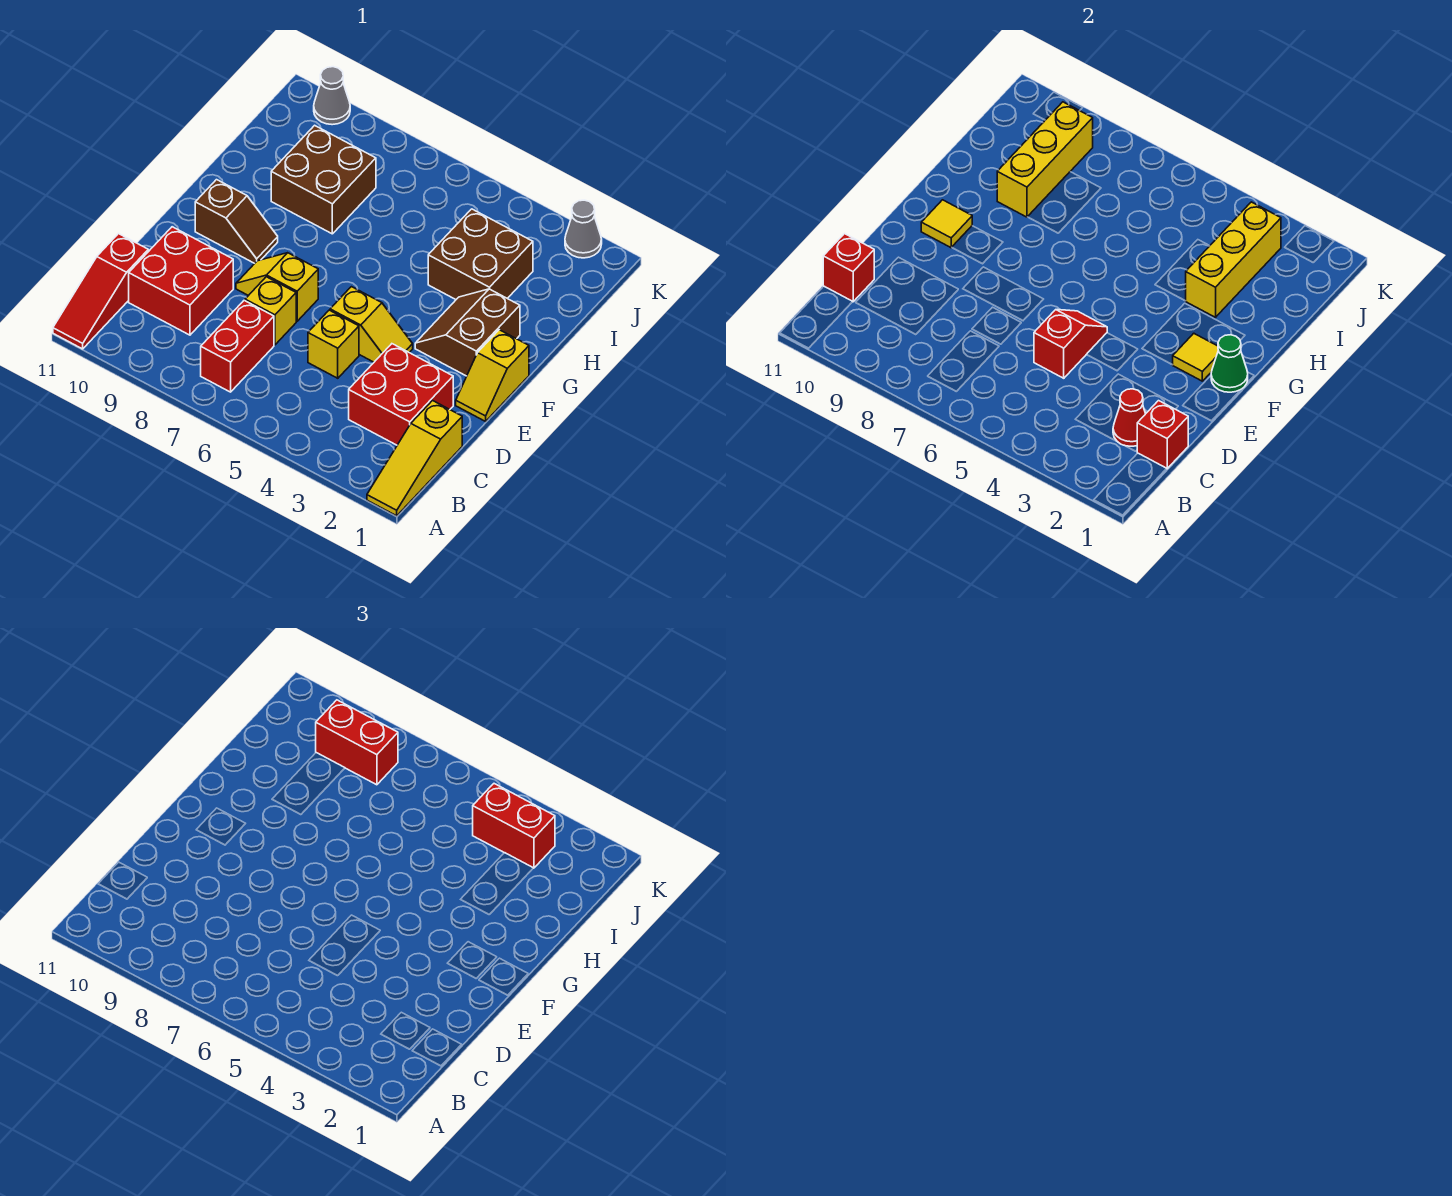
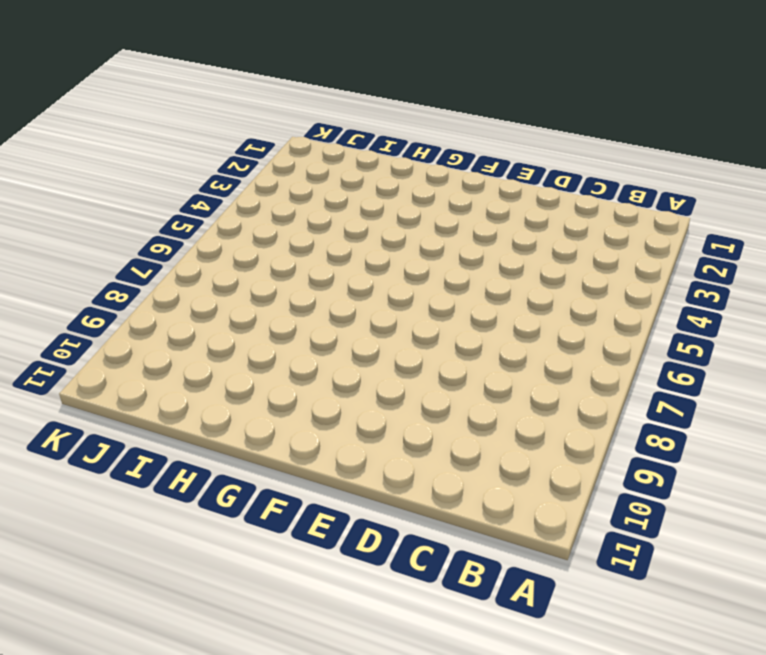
none -> yellow 1x3 slope [367,401,462,516]
none -> red 1x3 slope [53,234,148,349]
none -> red 1x2 brick [201,300,274,392]

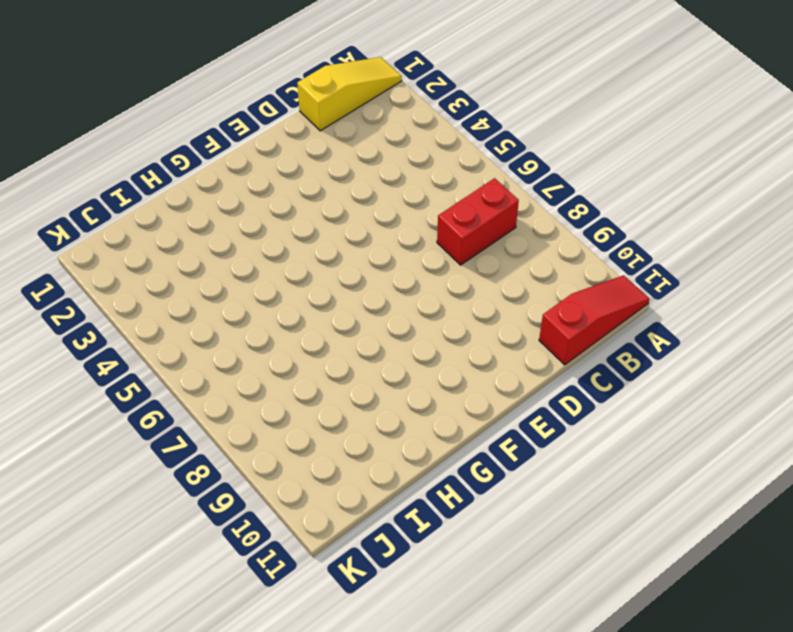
none -> red 2x2 brick [349,344,453,445]
none -> red 2x2 brick [129,227,233,335]
none -> yellow 1x1 brick [308,310,359,378]

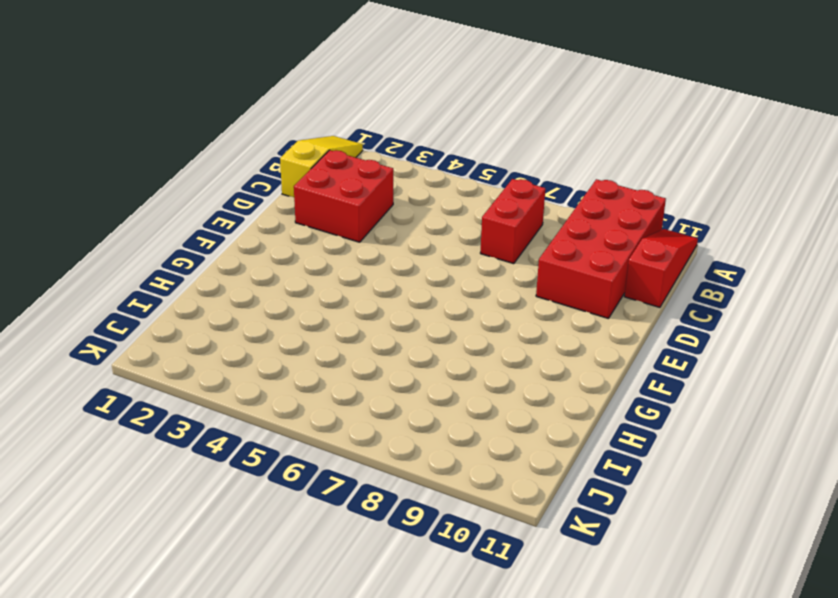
red 2x4 brick [536,179,666,318] -> red 2x2 brick [129,227,233,335]
none -> yellow 1x1 brick [308,310,359,378]
none -> yellow 1x1 brick [245,277,296,345]
none -> yellow 1x2 slope [456,330,529,421]

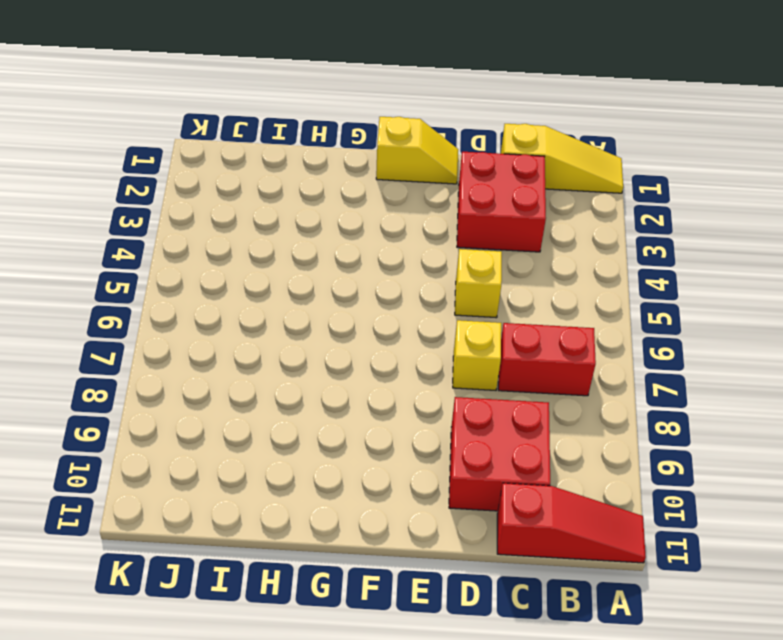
none -> yellow 1x2 slope [330,287,413,362]
none -> yellow 1x2 slope [236,253,318,321]
none -> brown 2x2 slope [415,289,520,376]

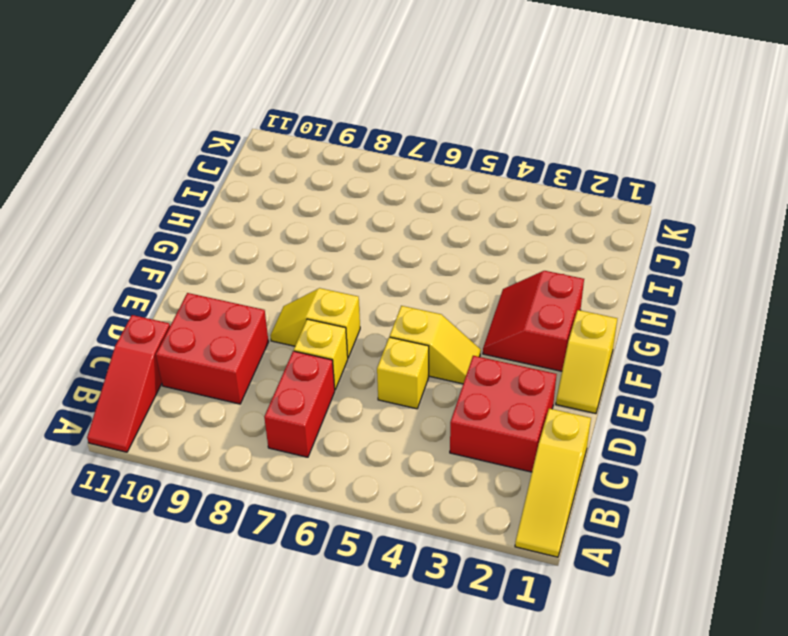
red 2x2 slope [483,271,584,371] -> brown 2x2 slope [415,289,520,376]
none -> brown 1x2 slope [195,180,278,263]
none -> brown 2x2 brick [428,209,533,299]
none -> brown 2x2 brick [271,125,376,234]

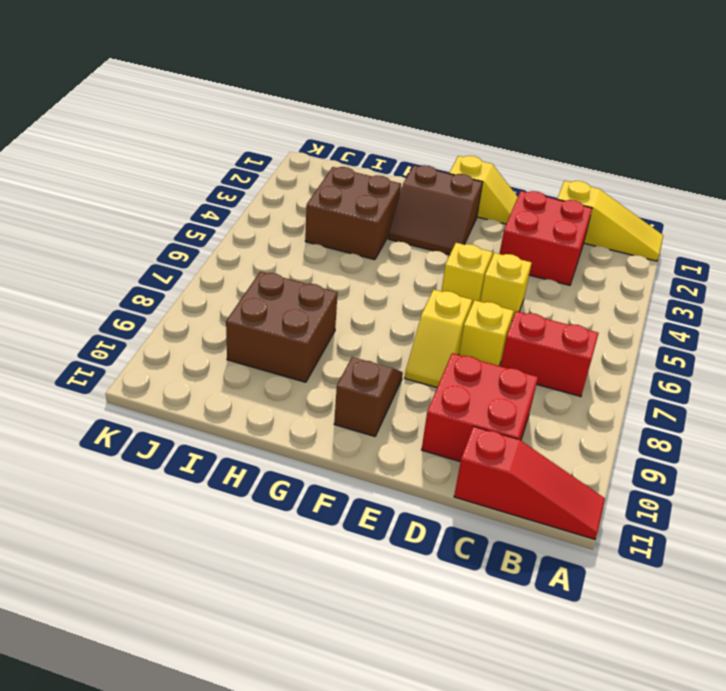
none -> grey 1x1 cone [565,200,602,258]
none -> grey 1x1 cone [314,67,350,125]
none -> red 1x1 brick [1137,401,1188,469]

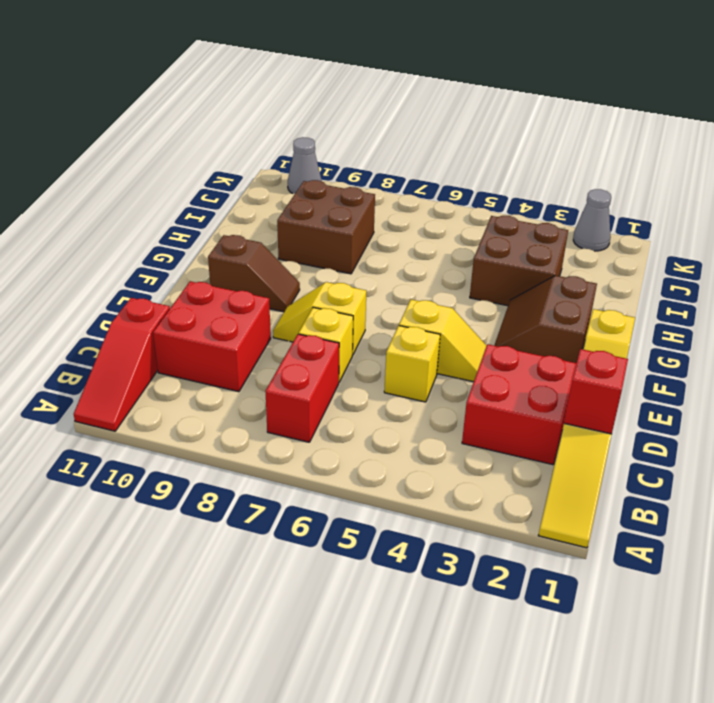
none -> red 1x1 cone [1113,389,1146,446]
none -> red 1x1 brick [823,234,874,302]
none -> red 1x2 slope [1034,310,1107,378]

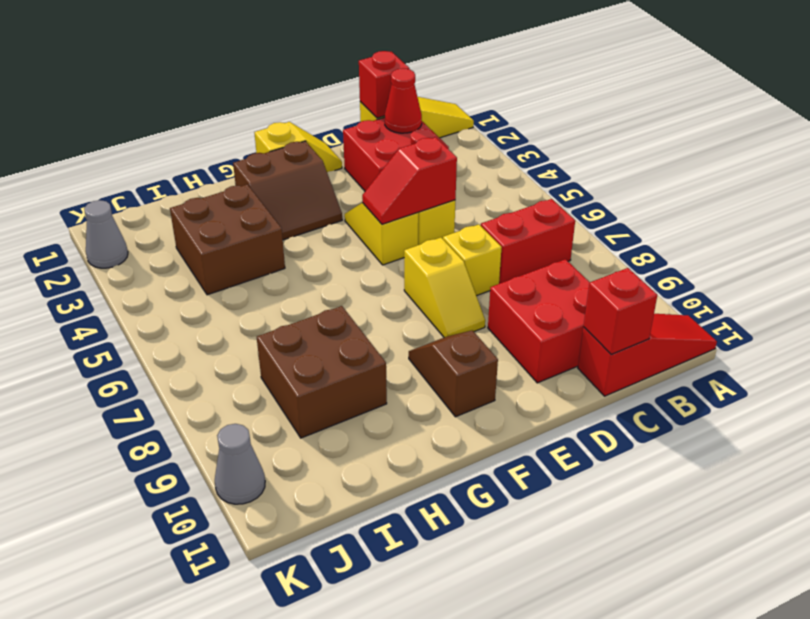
none -> green 1x1 cone [1211,335,1248,392]
none -> yellow 1x1 tile [1173,333,1218,381]
none -> yellow 1x1 tile [921,200,972,248]

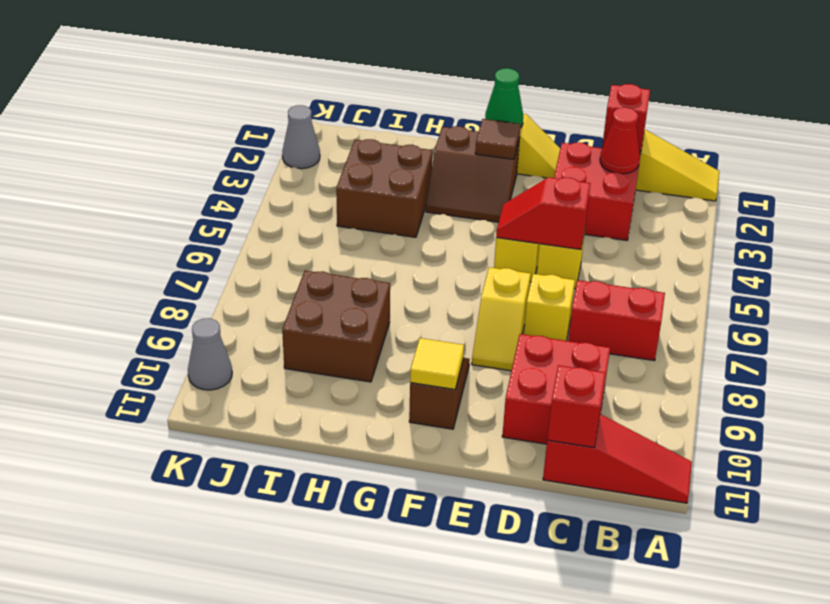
brown 1x1 tile [475,119,521,159] -> yellow 1x1 tile [1173,333,1218,381]
none -> yellow 1x3 brick [1186,202,1281,317]
none -> yellow 1x3 brick [997,102,1093,217]
none -> red 1x2 brick [473,784,555,868]

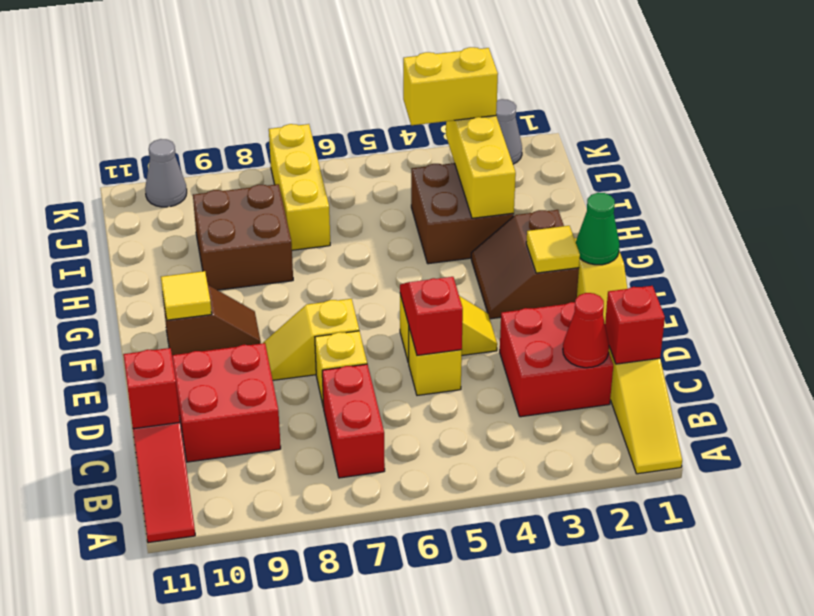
yellow 1x3 brick [269,124,330,250] -> yellow 1x3 brick moved to [997,102,1093,217]
yellow 1x2 brick [403,47,498,125] -> red 1x2 brick [473,784,555,868]
none -> red 1x2 brick [316,700,398,785]

